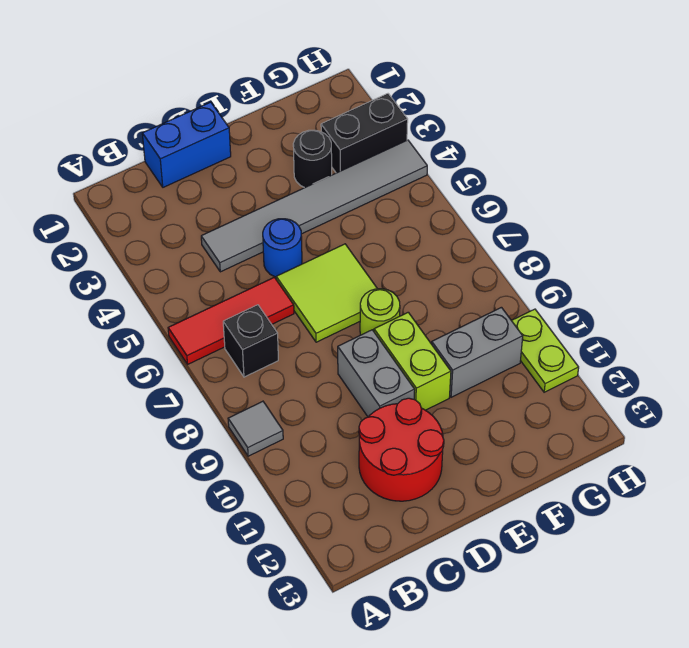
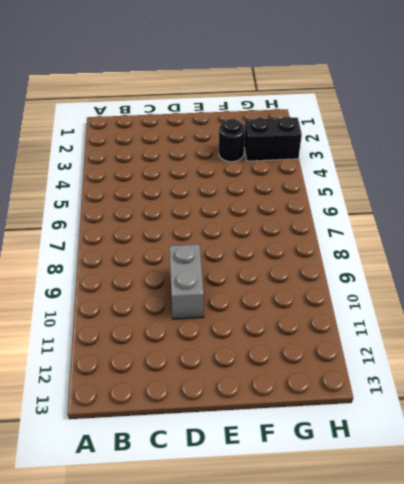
none -> red 1x3 tile [168,277,294,364]
none -> grey 1x1 tile [228,401,283,456]
none -> black 1x1 brick [223,305,278,377]

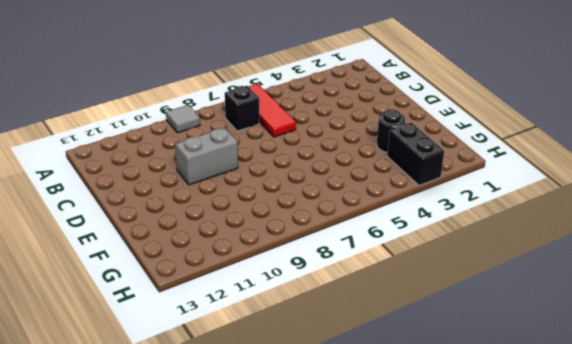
none -> blue 1x2 brick [142,102,231,187]
none -> grey 1x6 tile [201,140,427,272]
none -> red 2x2 round brick [359,398,444,501]

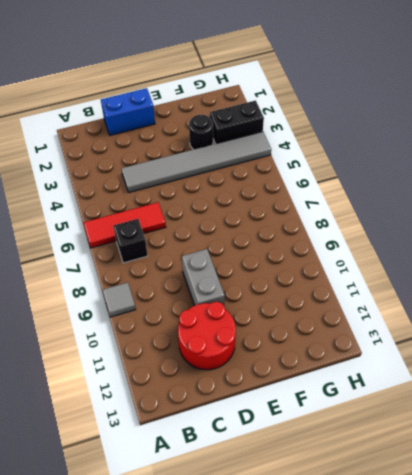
none -> blue 1x1 round brick [263,219,302,277]
none -> lime 2x2 tile [276,244,377,342]
none -> lime 1x1 round brick [360,289,400,335]

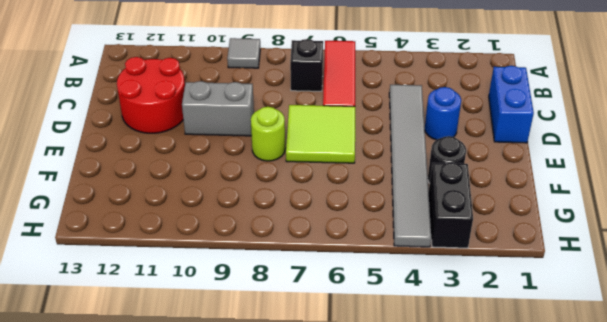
blue 1x1 round brick [425,87,461,140] -> blue 1x1 round brick moved to [263,219,302,277]
none -> lime 1x2 brick [374,312,451,410]
none -> grey 1x2 brick [432,307,523,397]
none -> lime 1x2 plate [511,309,579,392]

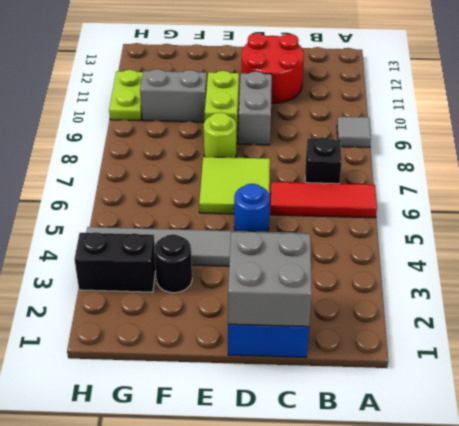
grey 2x2 brick [228,231,312,327] -> none

